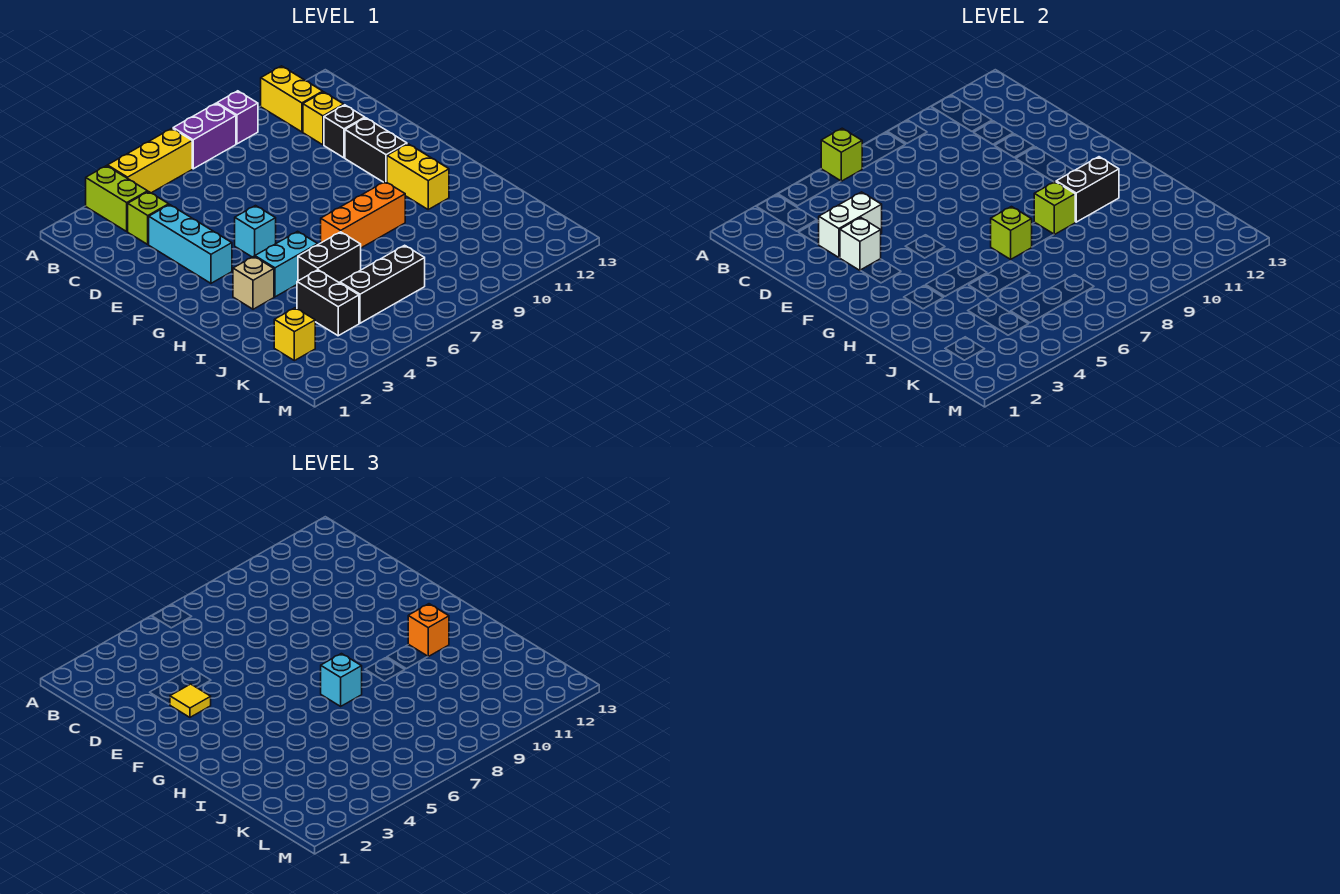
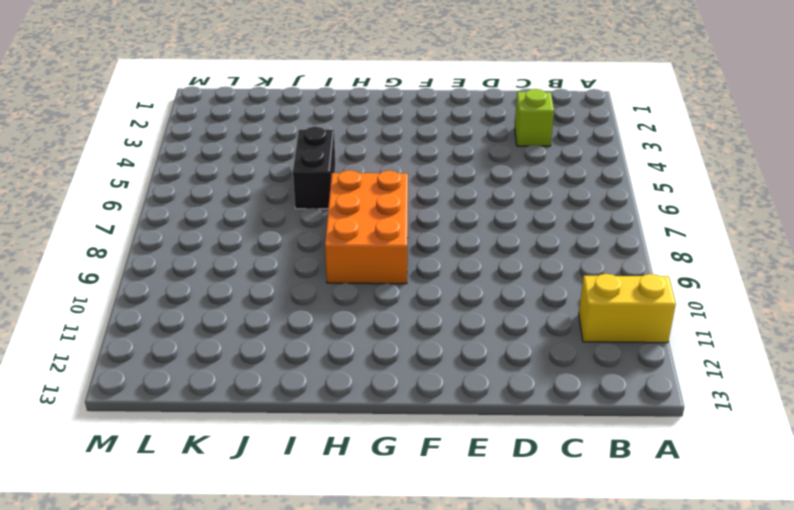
orange 2x3 brick [325,170,408,284] -> orange 1x3 brick [321,182,405,248]
none -> lime 1x2 brick [86,166,148,231]
none -> yellow 1x3 brick [108,128,192,193]
none -> purple 1x2 brick [173,103,236,169]

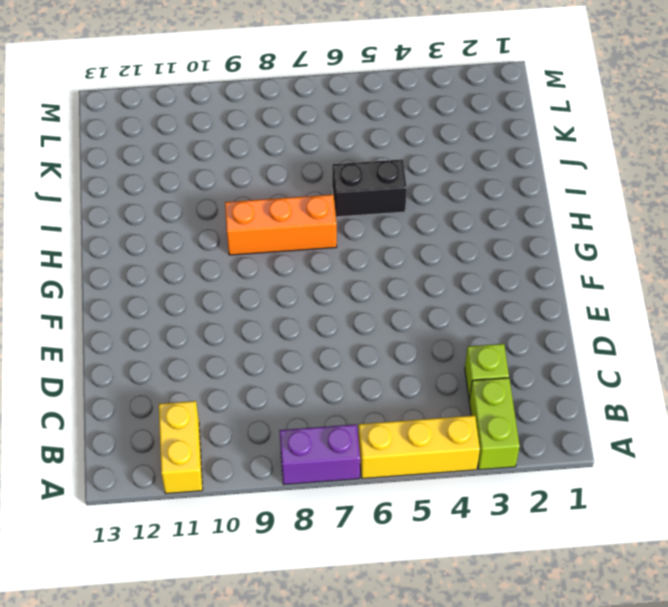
none -> purple 1x1 brick [217,91,258,144]
none -> yellow 1x1 brick [303,92,344,145]
none -> cyan 1x3 brick [149,205,232,283]

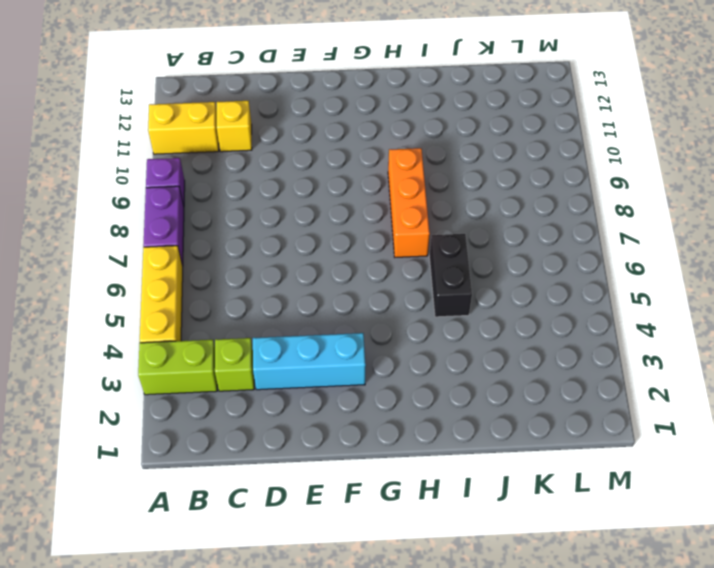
none -> black 1x1 brick [324,105,365,158]
none -> black 1x2 brick [345,118,407,182]
none -> cyan 1x1 brick [235,206,276,257]

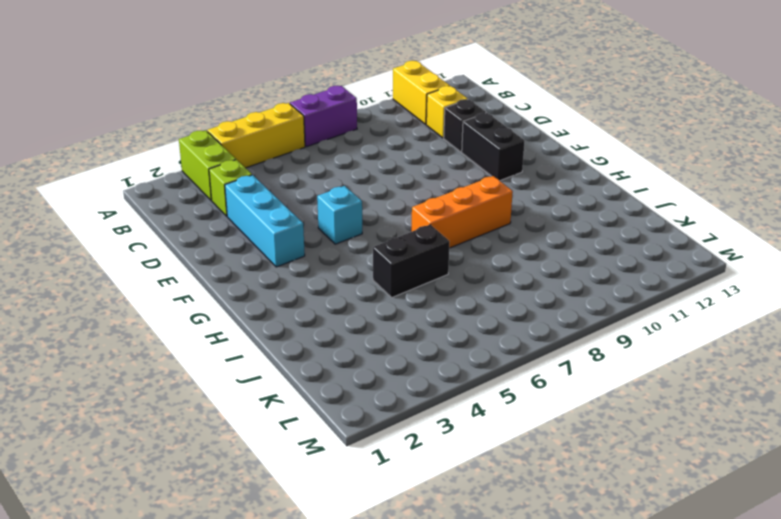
none -> purple 1x1 brick [217,91,258,144]
none -> yellow 1x2 brick [387,144,449,209]
none -> tan 1x1 brick [233,256,274,309]

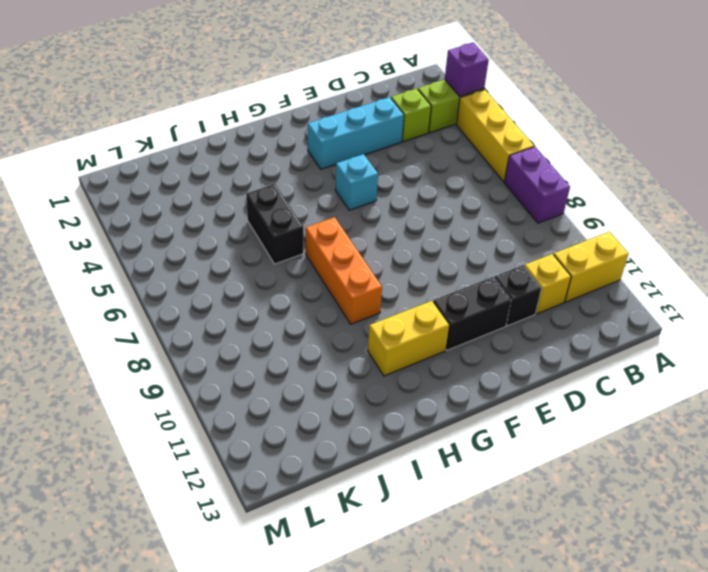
purple 1x1 brick [445,43,489,96] -> purple 1x1 brick moved to [217,91,258,144]
none -> tan 1x1 brick [233,256,274,309]
none -> cyan 1x2 brick [255,231,318,297]
none -> black 1x2 brick [297,270,359,336]

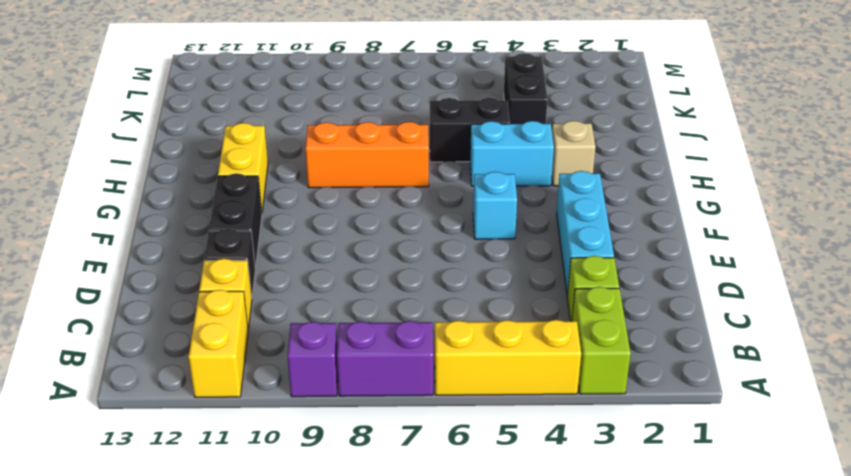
none -> yellow 1x1 brick [274,308,315,361]
none -> black 1x3 brick [340,245,425,323]
none -> lime 1x1 brick [821,128,862,181]

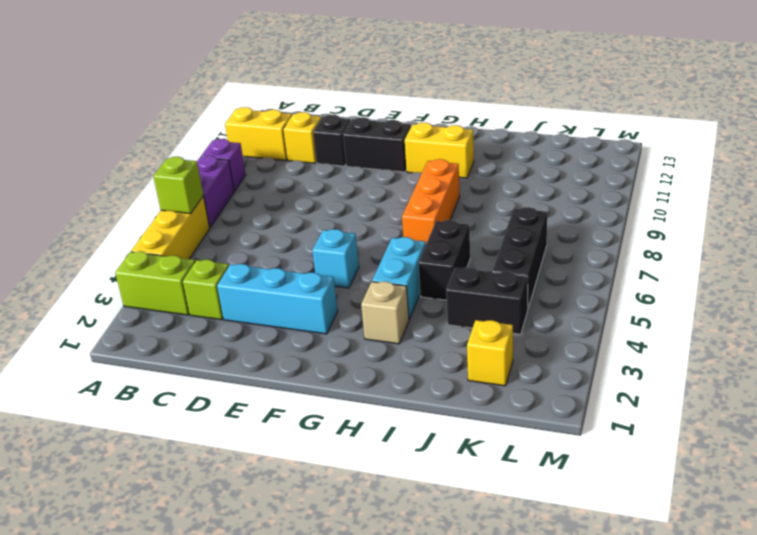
none -> white 1x2 brick [819,192,882,257]
none -> white 1x1 brick [840,218,881,270]
none -> lime 1x1 brick [991,207,1032,259]

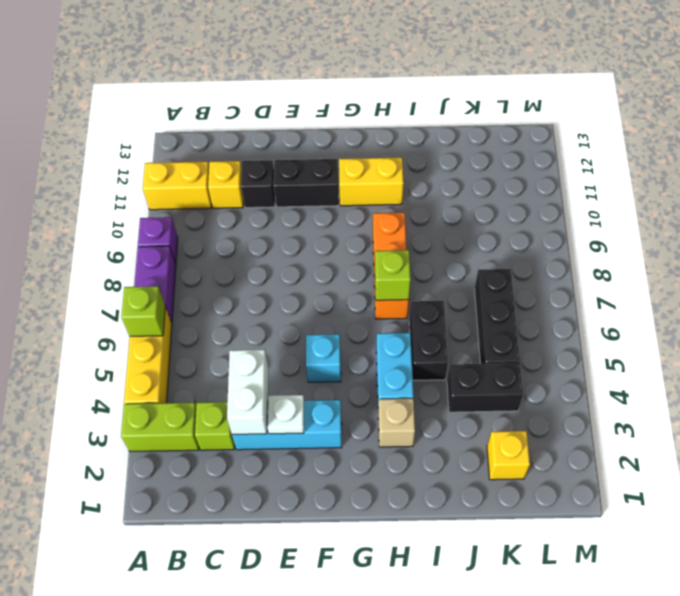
white 1x1 plate [268,395,304,434] -> white 1x1 brick [840,218,881,270]
none -> lime 1x1 brick [1034,182,1075,235]
none -> black 1x2 brick [1056,157,1119,222]
none -> yellow 1x1 tile [170,684,211,717]

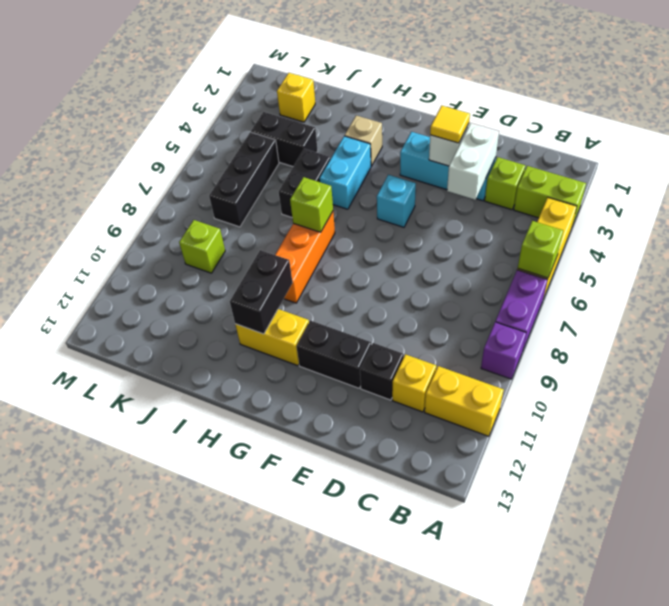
lime 1x1 brick [179,220,225,273] -> lime 1x1 brick moved to [1034,182,1075,235]
none -> cyan 1x1 brick [321,654,362,706]
none -> orange 1x1 brick [408,604,449,656]

